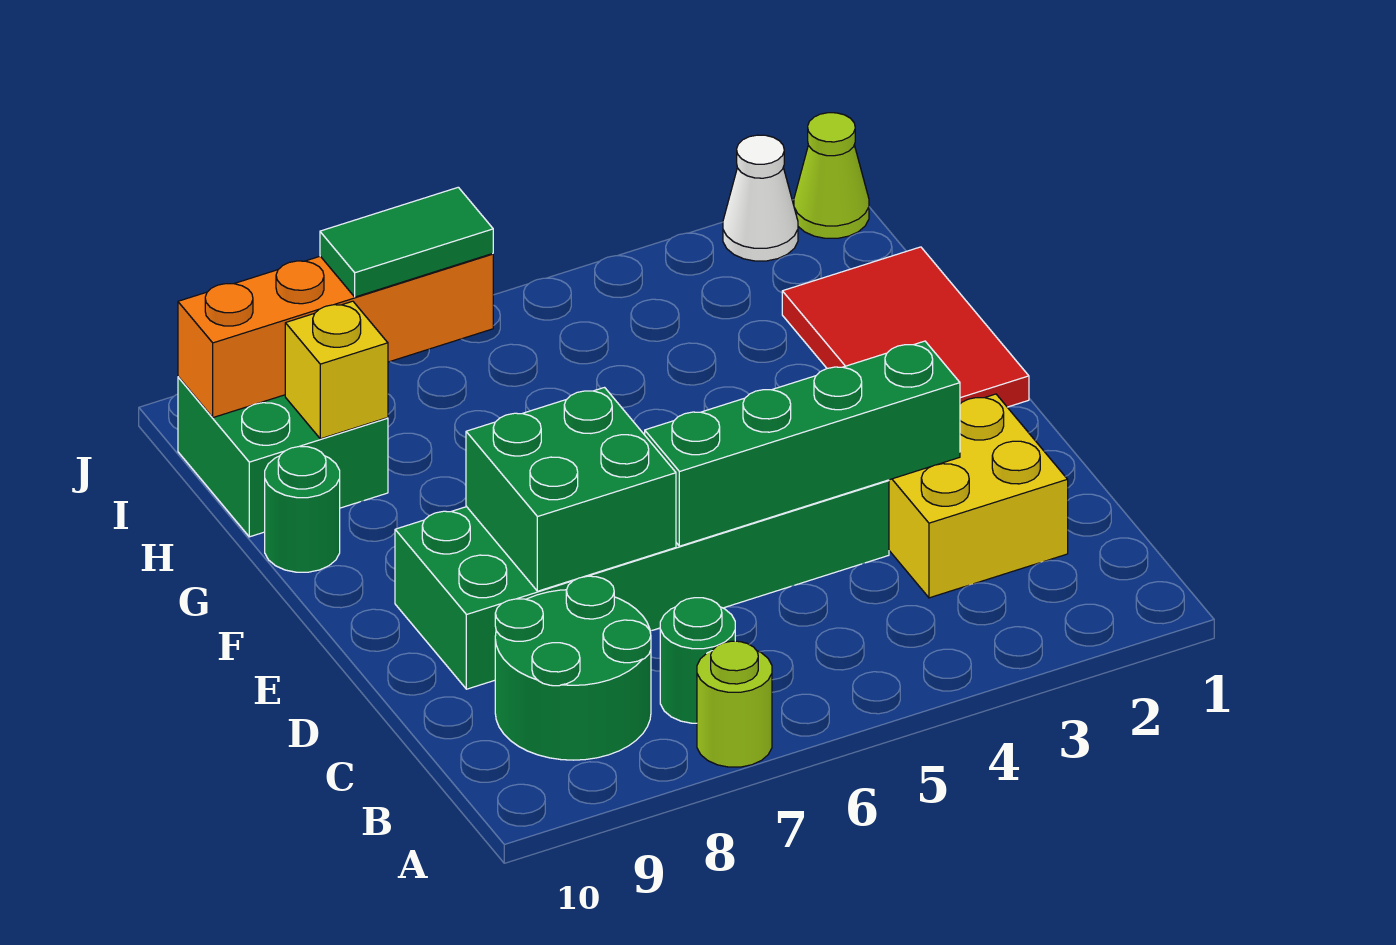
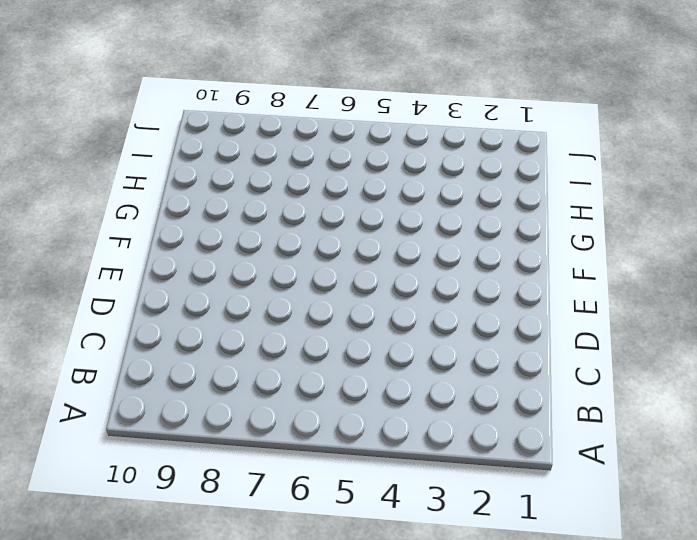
none -> lime 1x1 round brick [697,641,772,767]
none -> green 1x1 round brick [660,598,735,723]
none -> green 2x2 round brick [495,576,651,760]

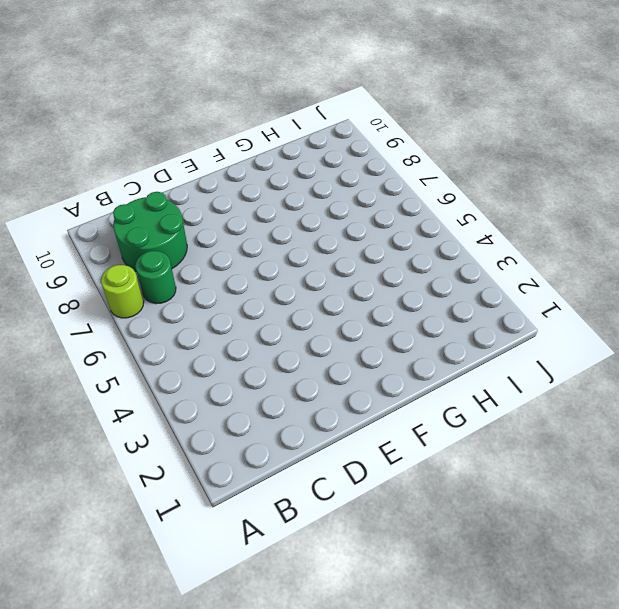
none -> yellow 2x2 brick [889,394,1068,598]
none -> green 2x6 brick [395,480,889,689]
none -> red 2x3 tile [782,247,1029,407]

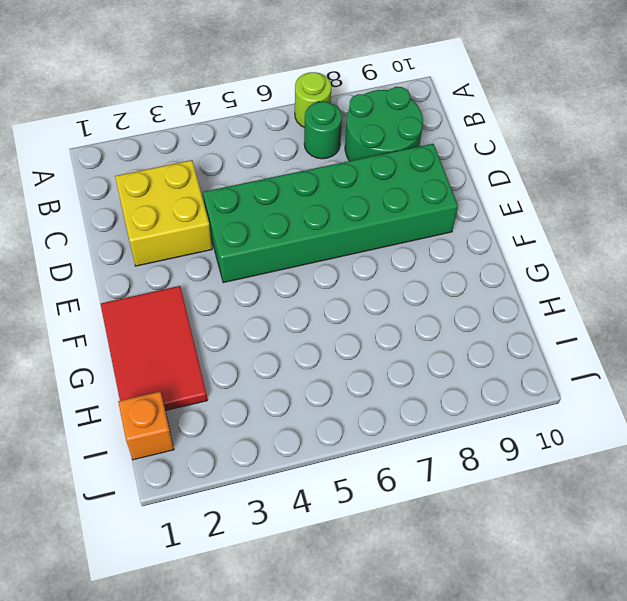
orange 1x1 brick [118,392,174,460] -> none
none -> green 1x1 round brick [265,446,340,572]
none -> green 2x2 brick [178,377,388,537]
none -> lime 1x1 cone [794,113,869,238]

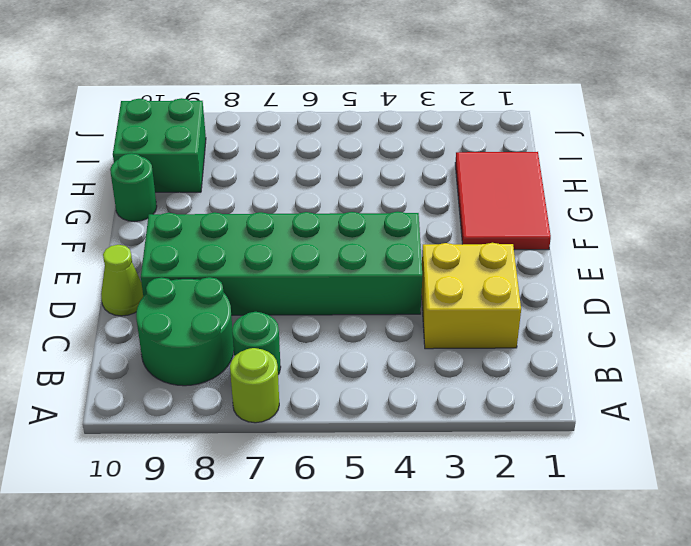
lime 1x1 cone [101,245,143,316] -> lime 1x1 cone moved to [794,113,869,238]
none -> white 1x1 cone [723,135,798,261]
none -> green 1x4 brick [645,341,960,546]
none -> green 2x2 brick [466,388,676,591]

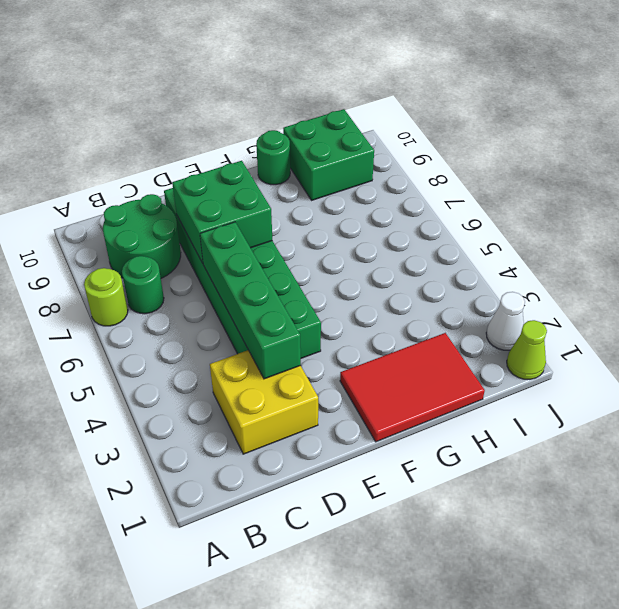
none -> yellow 1x1 brick [285,301,388,439]
none -> orange 1x4 brick [178,254,493,418]
none -> green 1x2 tile [320,187,493,297]

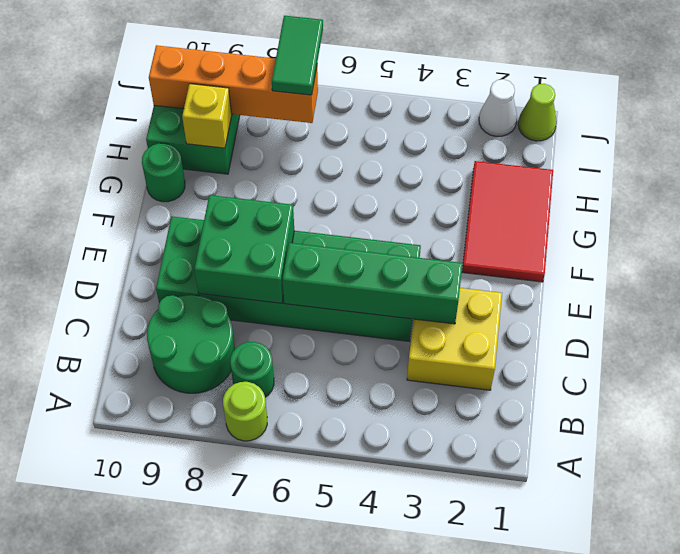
green 1x2 tile [272,16,323,95] -> green 1x2 tile turned to [320,187,493,297]

